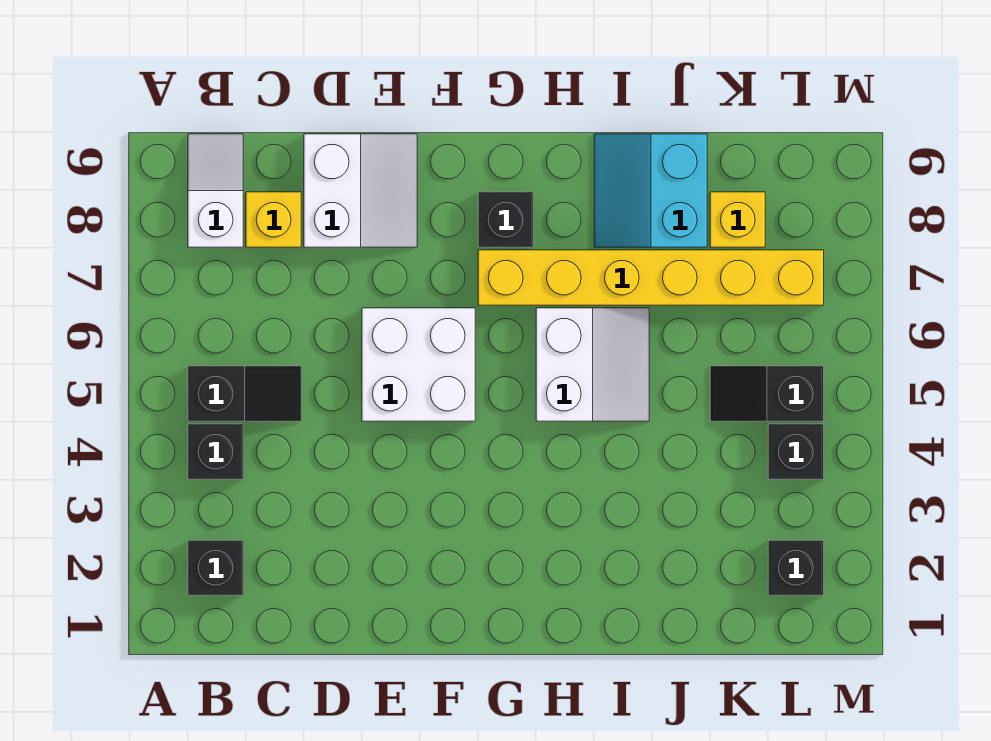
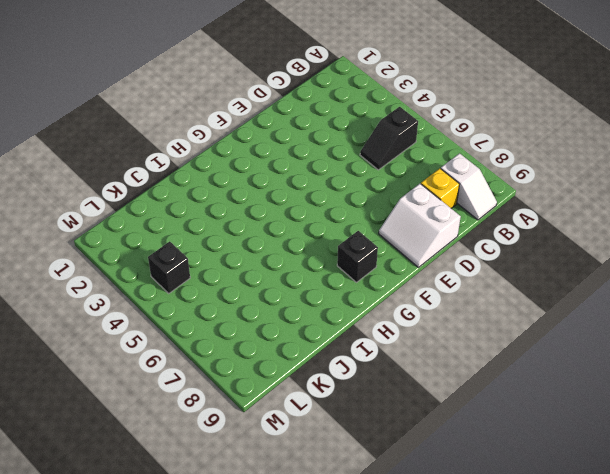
none -> black 1x1 brick [188,540,243,595]
none -> black 1x1 brick [188,424,243,479]
none -> white 2x2 brick [362,308,475,421]

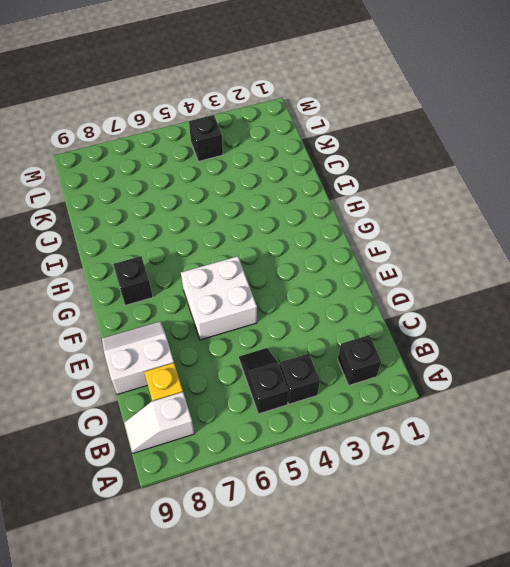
none -> yellow 1x6 brick [478,250,824,305]
none -> white 2x2 slope [536,308,649,421]
none -> cyan 2x2 slope [594,134,707,247]

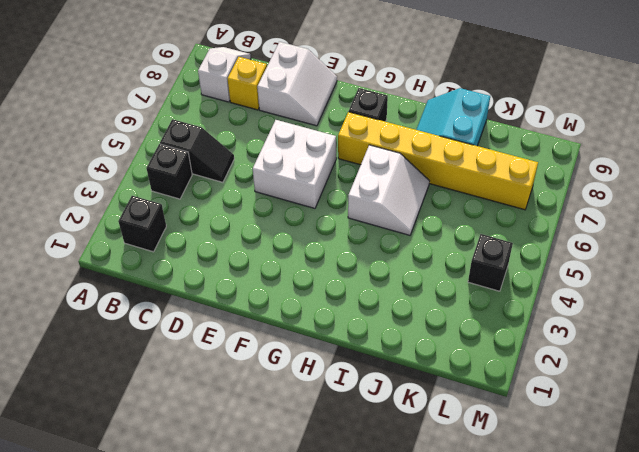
none -> black 1x2 slope [710,366,824,421]
none -> yellow 1x1 brick [710,192,765,247]
none -> black 1x1 brick [768,540,824,595]

